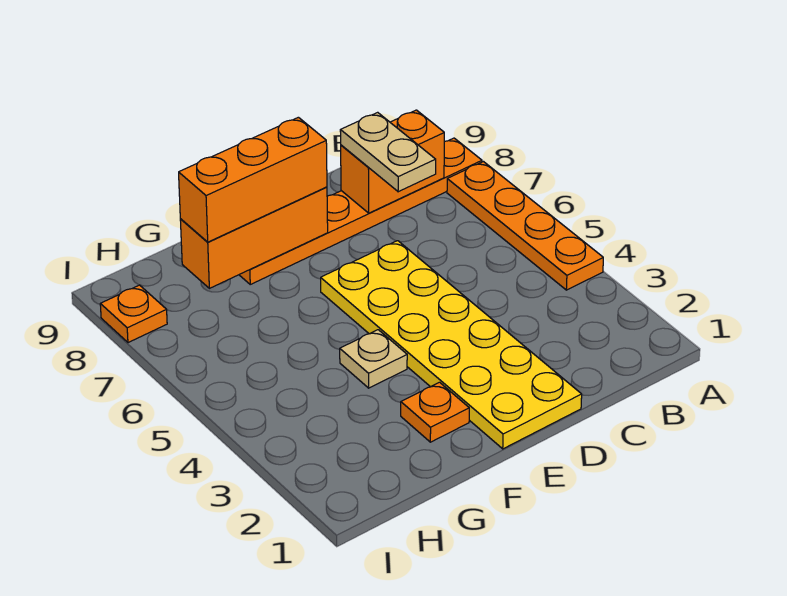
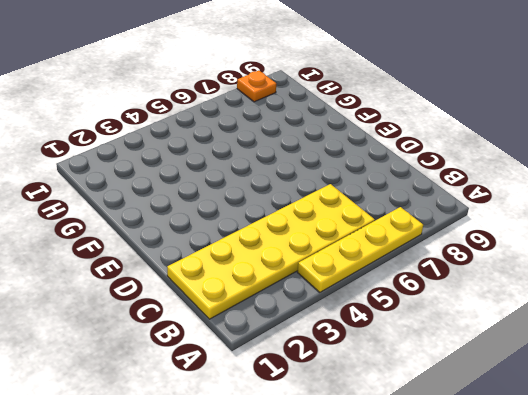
yellow 1x4 plate [297,207,423,292] -> orange 1x4 plate [447,162,603,290]
yellow 2x6 plate [167,184,375,319] -> yellow 2x6 plate moved to [321,241,582,449]
none -> orange 1x6 plate [239,138,482,284]
none -> orange 1x1 plate [401,382,469,442]

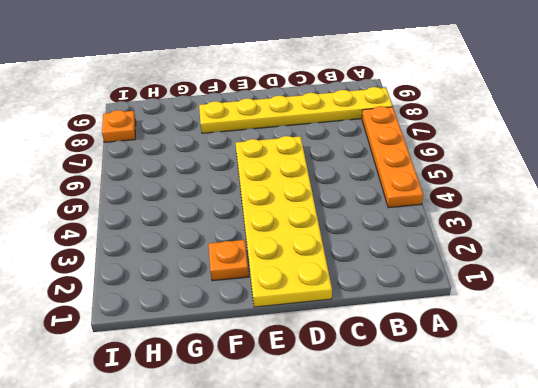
yellow 1x6 plate [199,87,393,133] -> orange 1x6 plate [239,138,482,284]
none -> tan 1x1 plate [340,330,407,388]
none -> orange 1x2 brick [341,110,444,213]

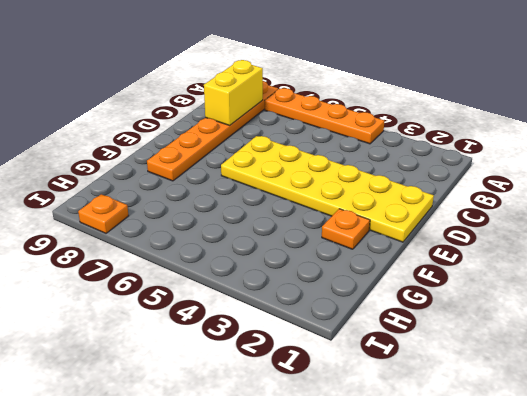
yellow 1x2 brick [204,60,263,125] -> orange 1x2 brick [341,110,444,213]
none -> tan 1x1 plate [340,330,407,388]
none -> orange 1x3 brick [180,187,328,288]

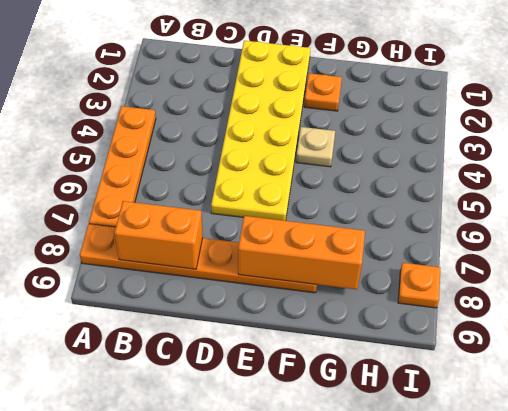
none -> tan 1x2 plate [340,112,436,192]
none -> orange 1x3 brick [179,117,327,242]

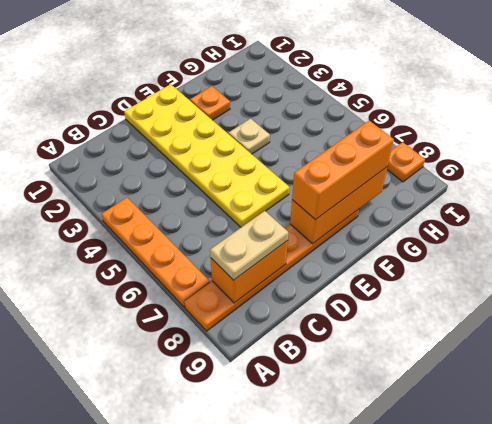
tan 1x2 plate [210,211,288,280] -> tan 1x2 plate turned to [340,112,436,192]

